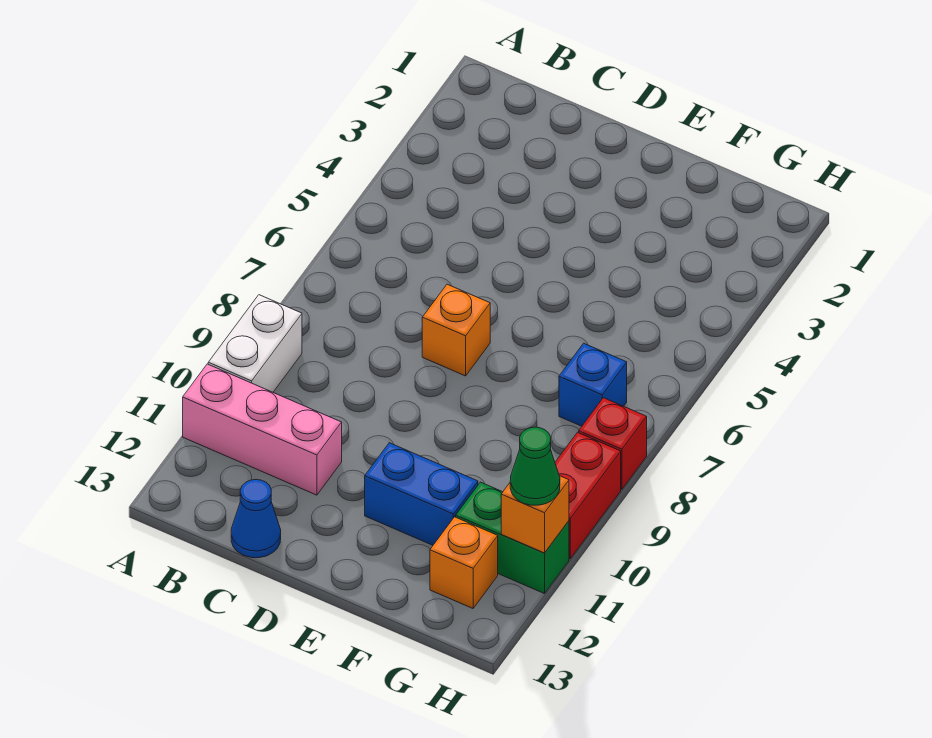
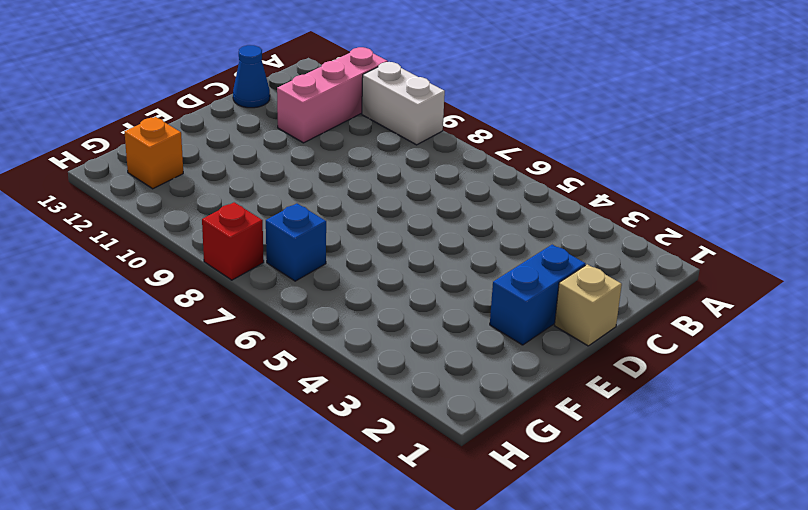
tan 1x1 brick [555,264,622,346] -> none
blue 1x2 brick [490,245,585,345] -> blue 1x2 brick moved to [365,443,478,545]
none -> orange 1x1 brick [422,284,490,376]
none -> green 1x2 brick [456,482,569,594]
none -> red 1x2 brick [555,432,621,559]

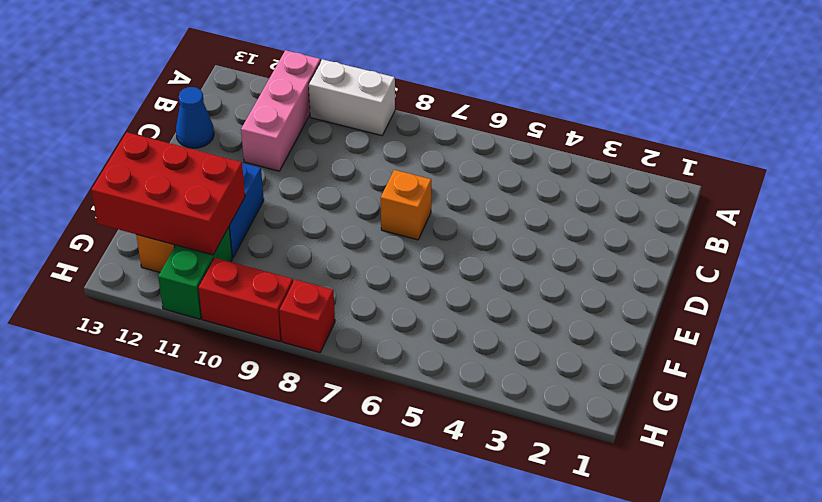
red 2x3 brick [92,132,245,255] -> none
none -> blue 1x1 brick [559,343,627,426]
none -> orange 1x1 brick [501,476,569,553]
none -> green 1x1 cone [510,427,560,505]

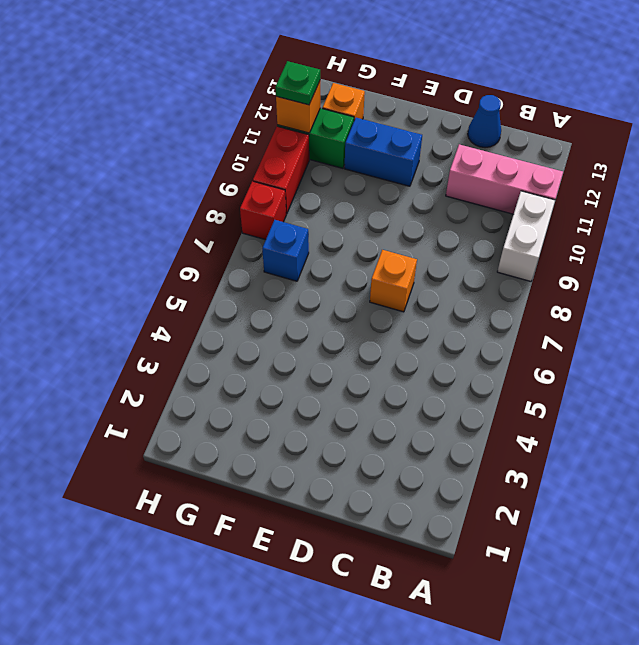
green 1x1 plate [275,61,320,105] -> green 1x1 cone [510,427,560,505]

